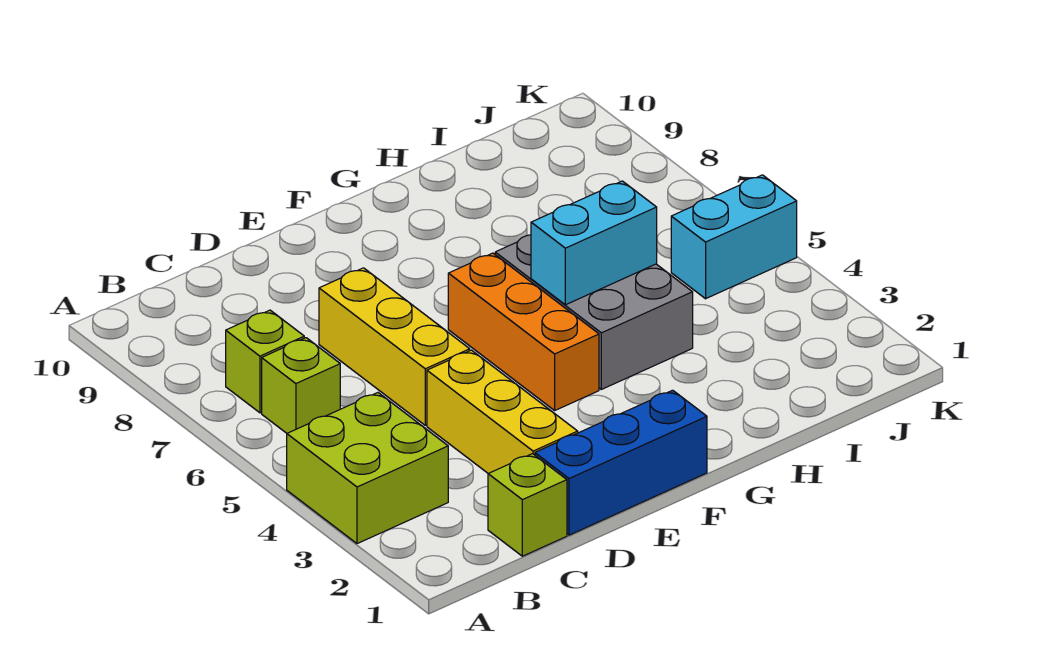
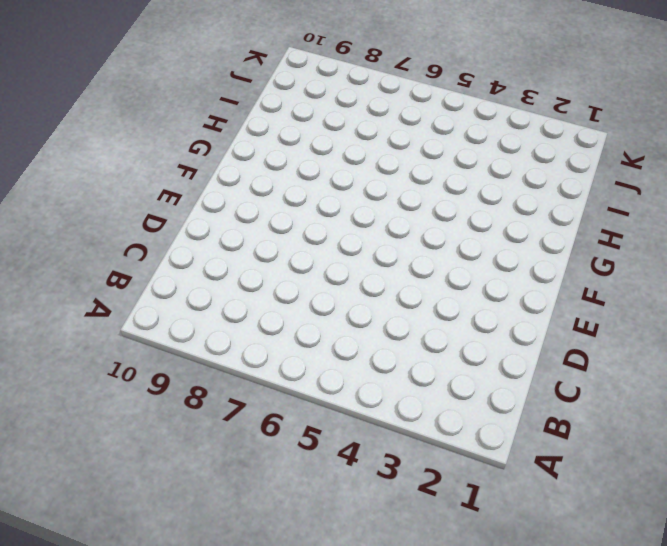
none -> lime 2x2 brick [287,393,448,544]
none -> lime 1x1 brick [262,338,340,433]

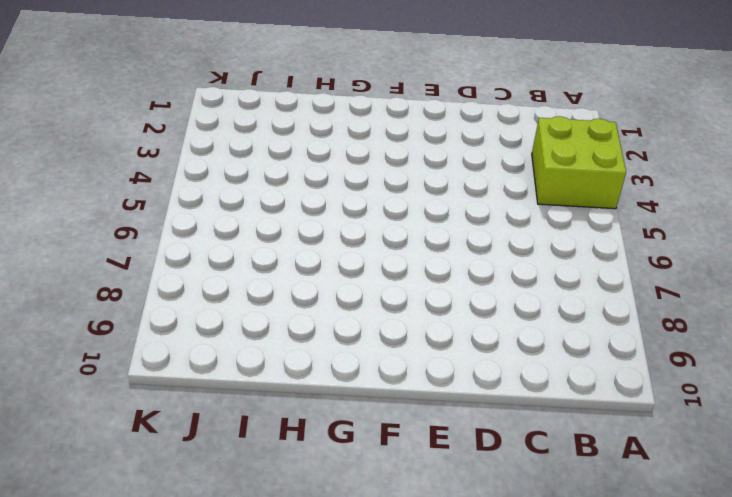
none -> lime 1x1 brick [262,338,340,433]
none -> lime 1x1 brick [226,310,304,413]

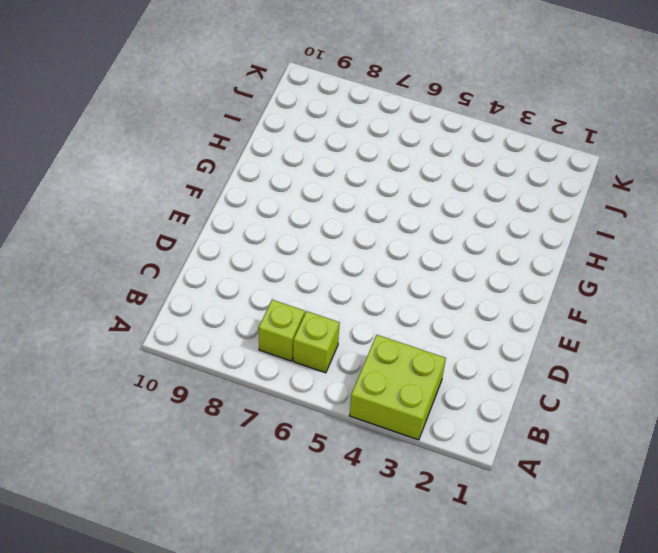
none -> lime 1x1 brick [488,454,567,556]
none -> blue 1x3 brick [535,390,707,535]

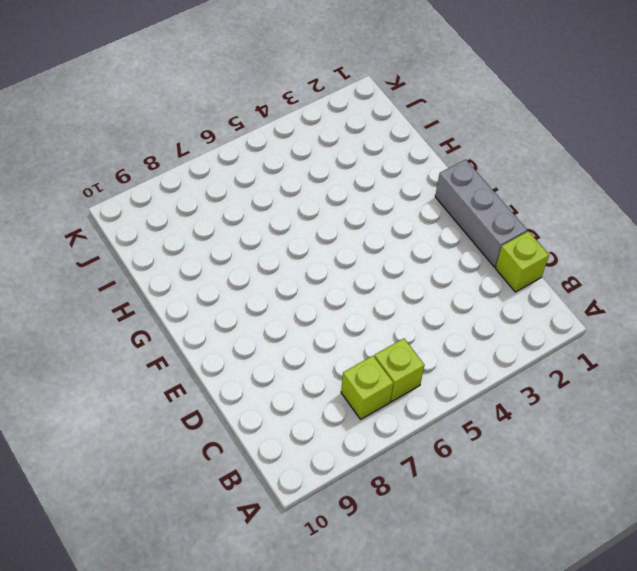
grey 1x3 brick [435,160,527,267] -> blue 1x3 brick [535,390,707,535]
none -> lime 2x2 brick [287,393,448,544]
none -> yellow 1x3 brick [427,350,578,473]

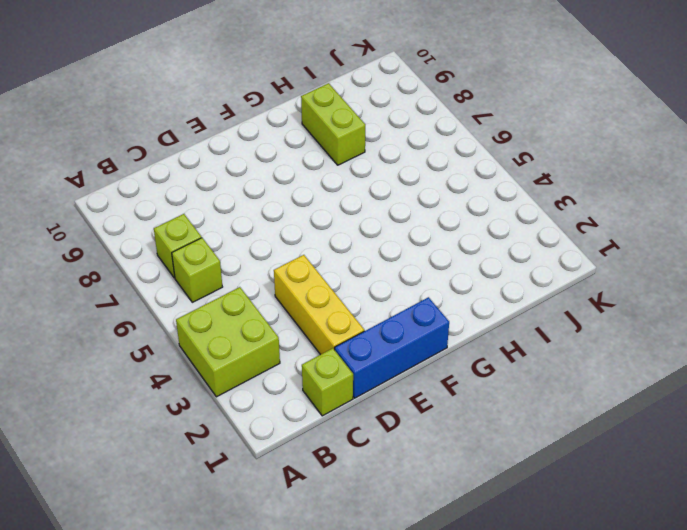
lime 1x2 brick [301,83,365,165] -> none
none -> yellow 1x3 brick [319,268,470,425]
none -> orange 1x3 brick [448,253,599,410]

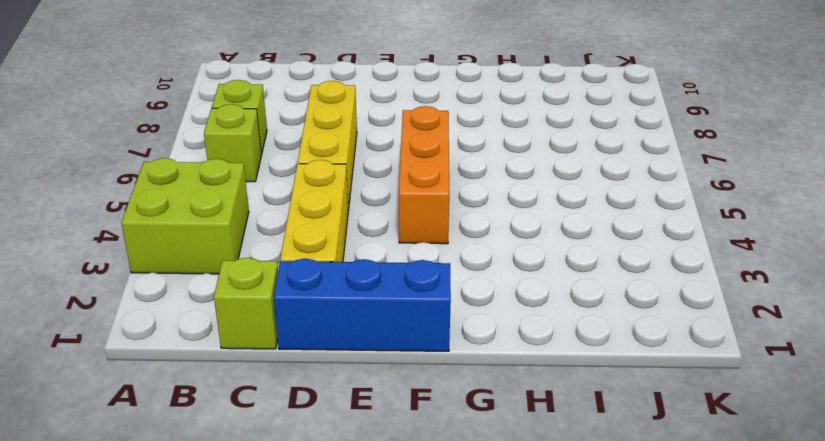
none -> grey 2x3 brick [495,235,693,389]
none -> cyan 1x2 brick [671,175,797,299]

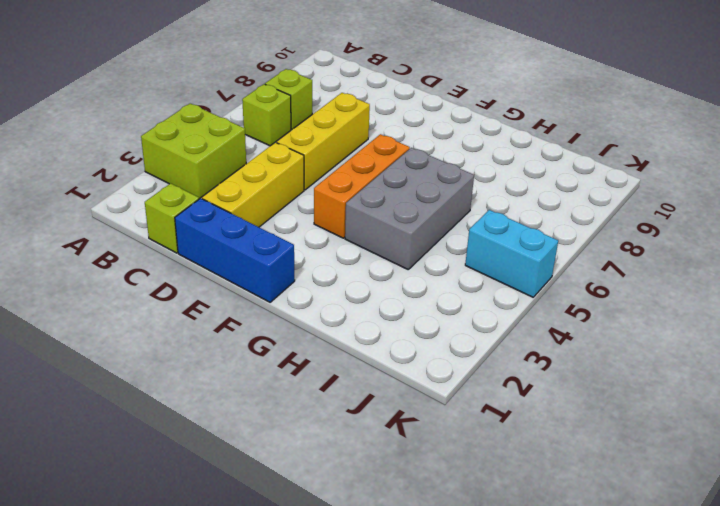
none -> cyan 1x2 brick [531,181,657,305]

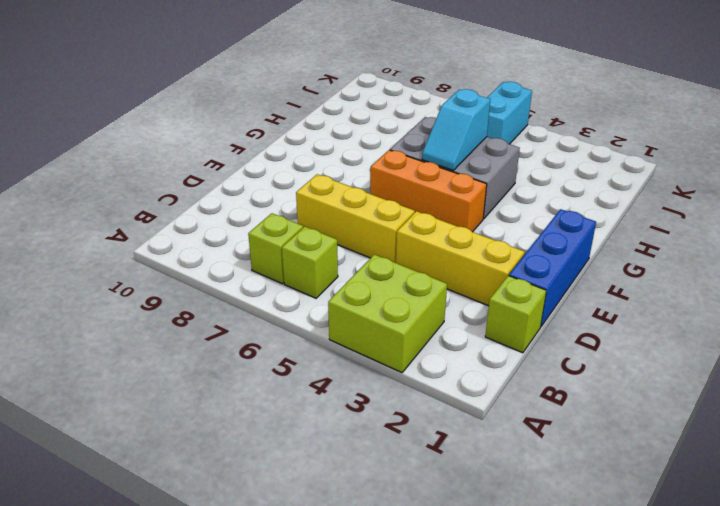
cyan 1x2 slope [422,89,490,170] -> cyan 1x2 brick [531,181,657,305]

